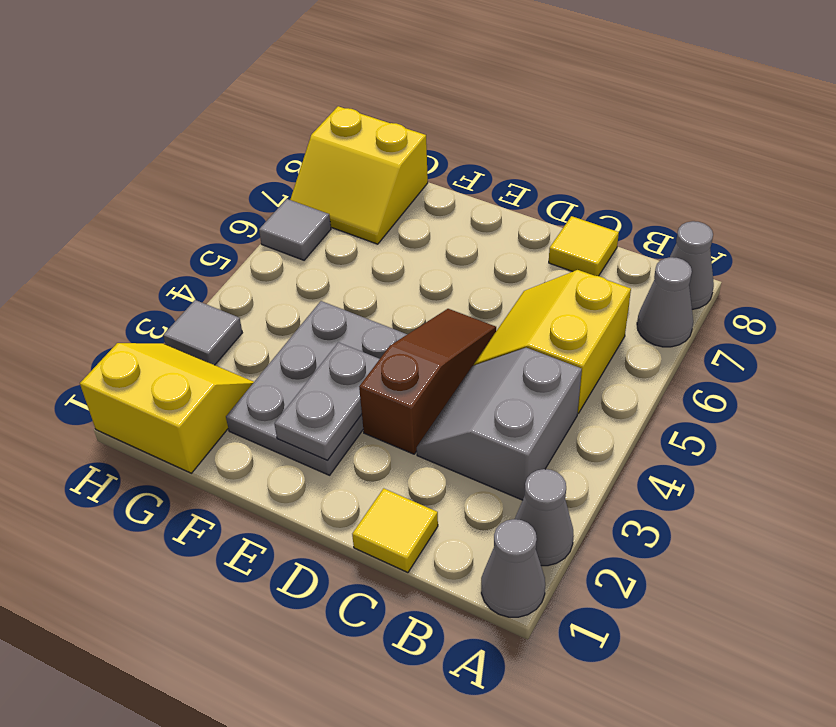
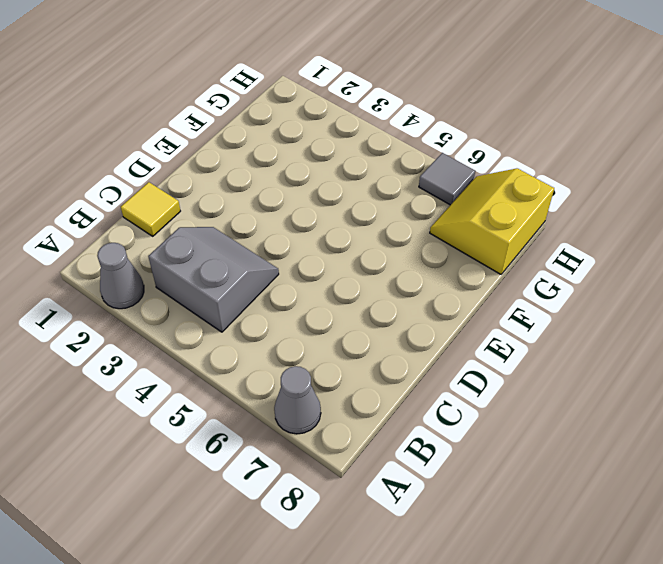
none -> grey 1x1 cone [481,519,545,617]
none -> grey 1x1 cone [670,221,714,310]
none -> yellow 2x2 slope [474,270,631,413]

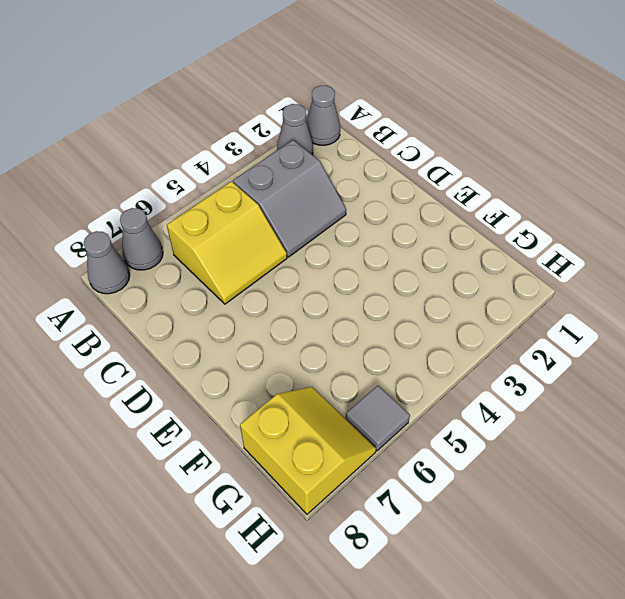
none -> yellow 1x1 tile [352,488,438,573]
none -> yellow 1x1 tile [549,216,619,276]
none -> brown 1x3 slope [359,309,496,454]

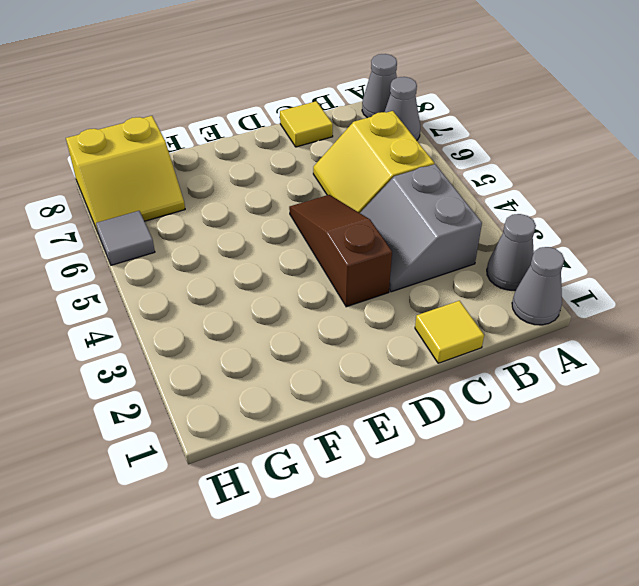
none -> grey 2x3 plate [226,301,407,475]
none -> yellow 2x2 slope [80,343,254,473]
none -> grey 1x1 tile [163,300,242,365]

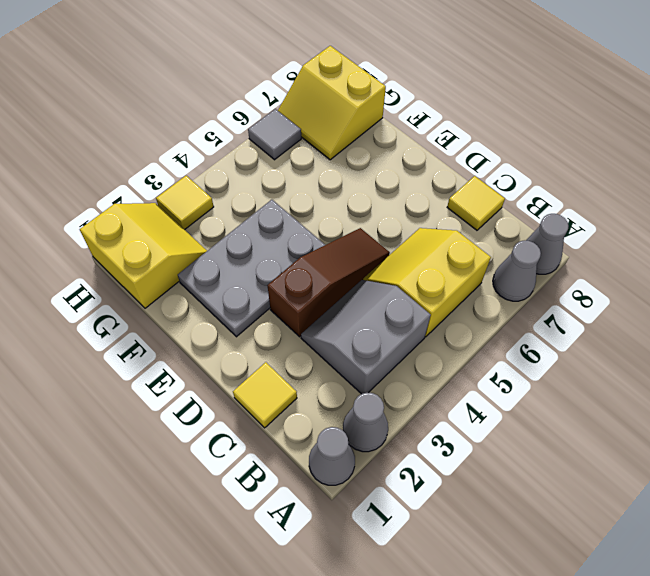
yellow 1x1 tile [156,176,214,230] -> grey 1x1 tile [163,300,242,365]
none -> grey 1x2 plate [275,342,379,461]

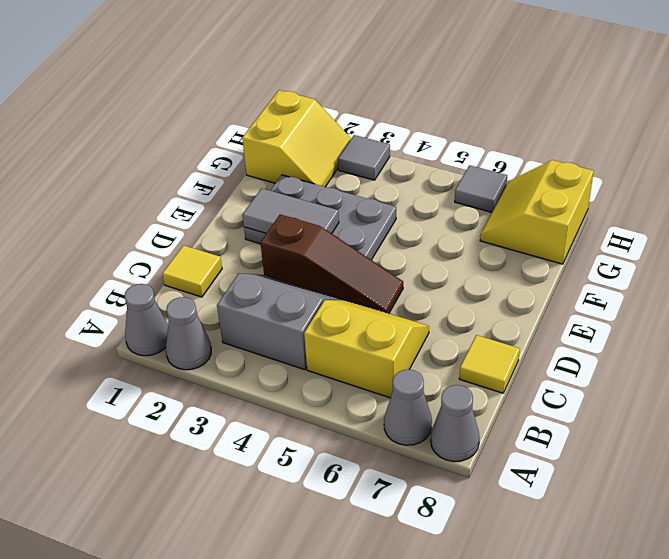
grey 1x2 tile [243,188,339,234] -> grey 1x2 plate [275,342,379,461]

